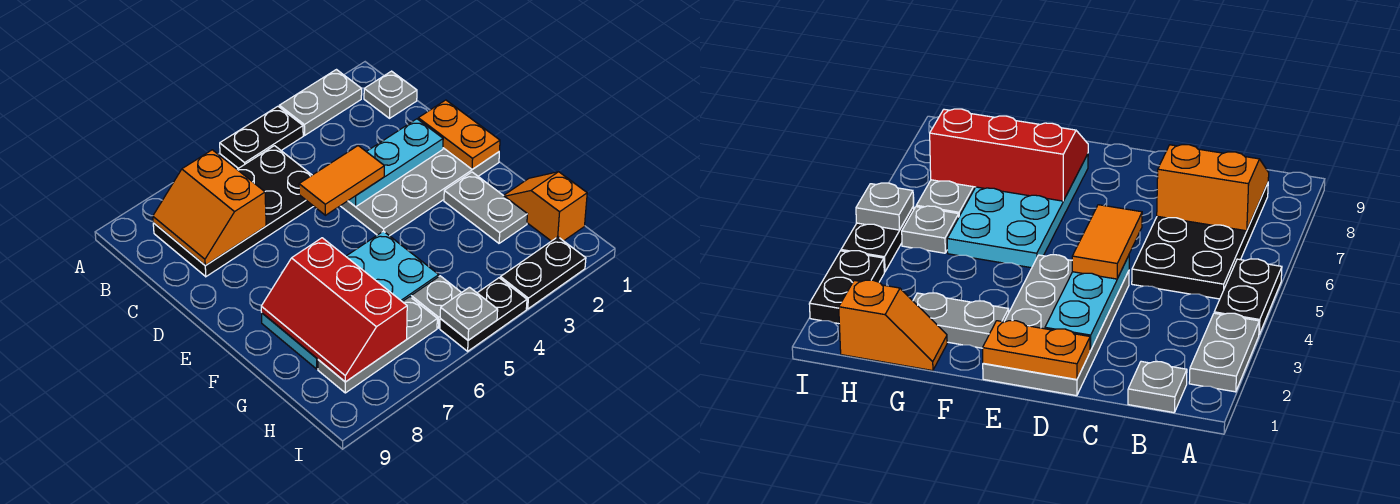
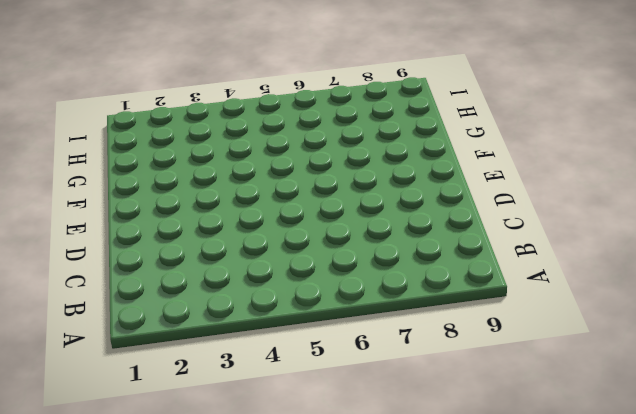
none -> grey 1x2 plate [279,70,362,135]
none -> black 1x2 plate [220,106,303,168]
none -> grey 1x1 plate [364,71,417,118]

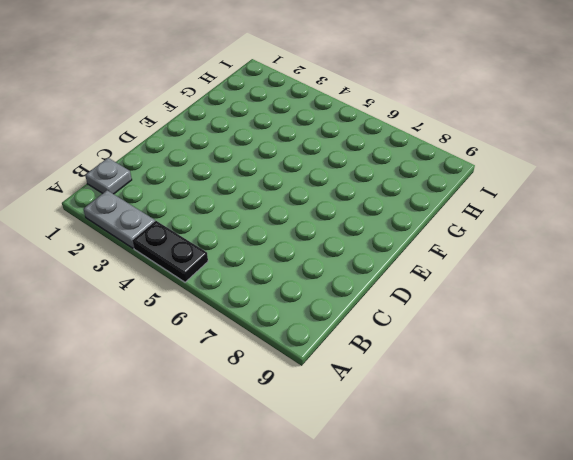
none -> black 2x4 plate [153,146,314,277]
none -> grey 2x4 plate [341,148,499,236]
none -> grey 1x2 plate [444,172,527,243]

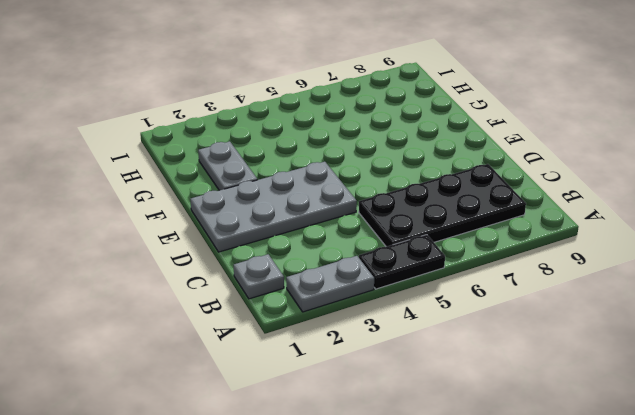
none -> cyan 2x4 plate [262,231,439,369]
none -> orange 1x2 slope [504,172,587,241]
none -> grey 1x1 plate [411,276,461,328]

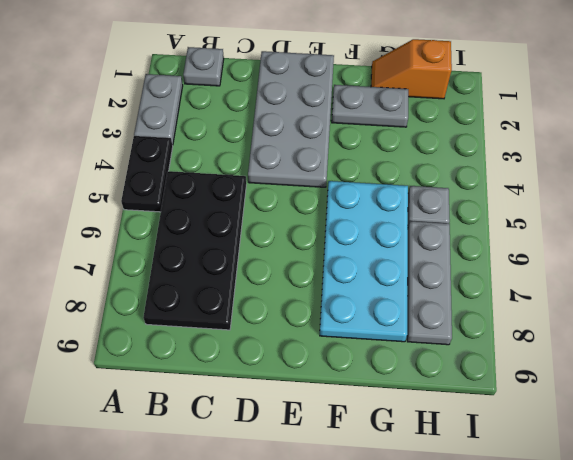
none -> black 1x2 plate [500,237,586,309]
none -> black 1x2 plate [440,278,527,351]
none -> orange 2x2 slope [153,150,266,266]

